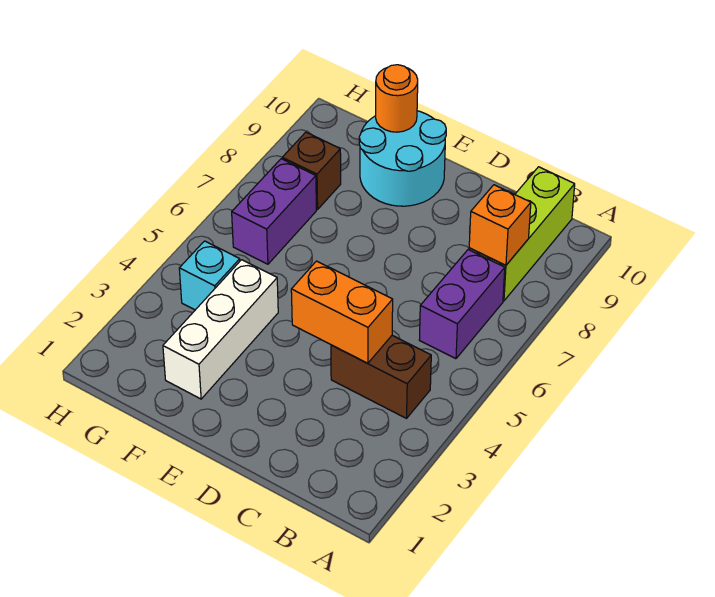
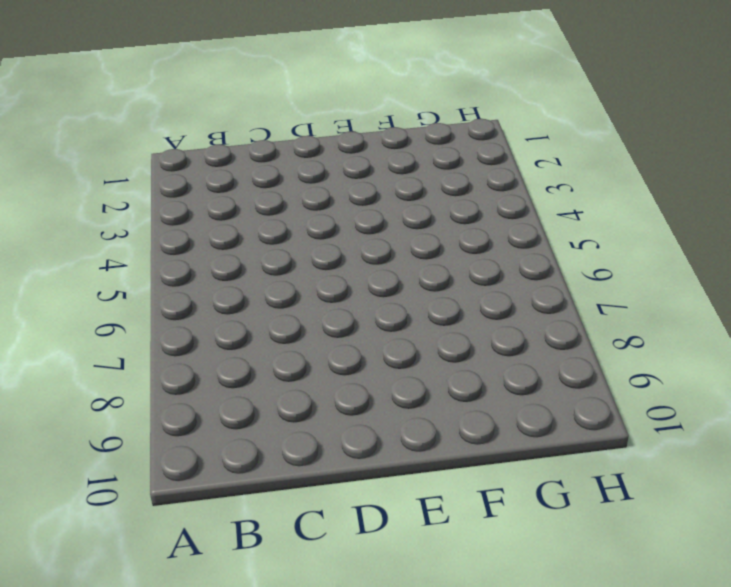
none -> brown 1x2 brick [331,335,431,418]
none -> purple 1x2 brick [419,250,505,359]

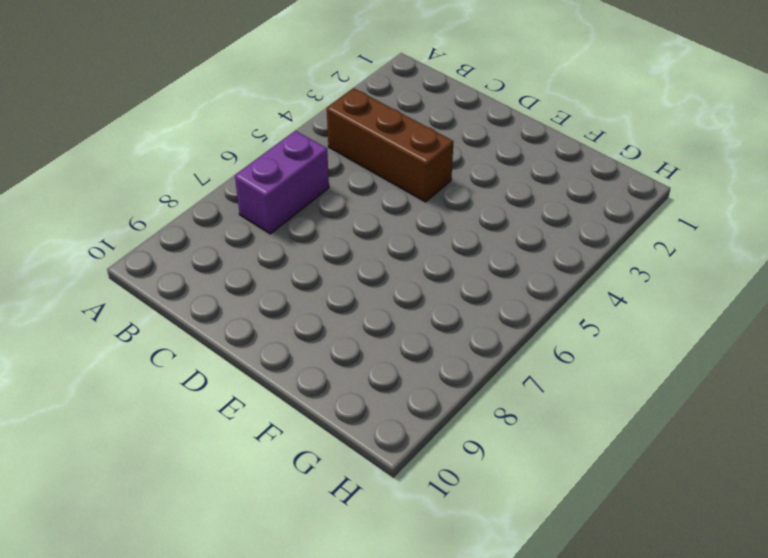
brown 1x3 brick [327,88,454,202] -> brown 1x2 brick [331,335,431,418]
none -> lime 1x3 brick [469,167,575,301]
none -> cyan 2x2 round brick [359,111,446,206]

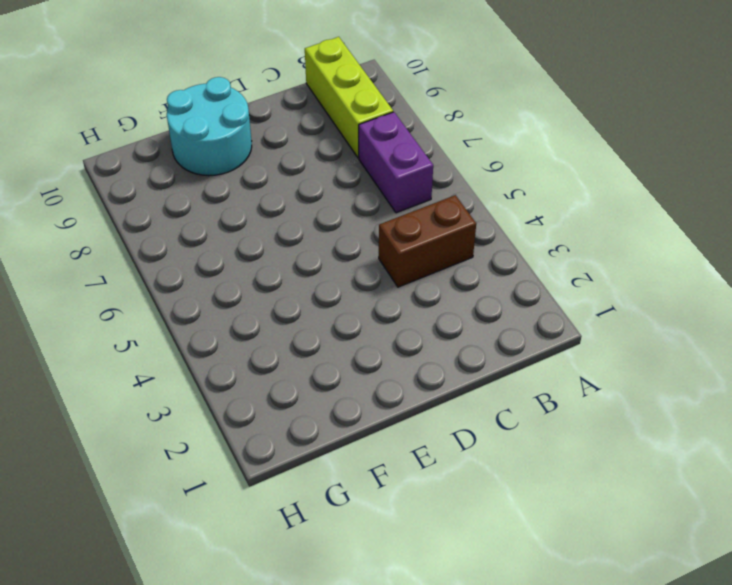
none -> white 1x3 brick [163,260,278,399]
none -> cyan 1x1 brick [179,241,240,310]

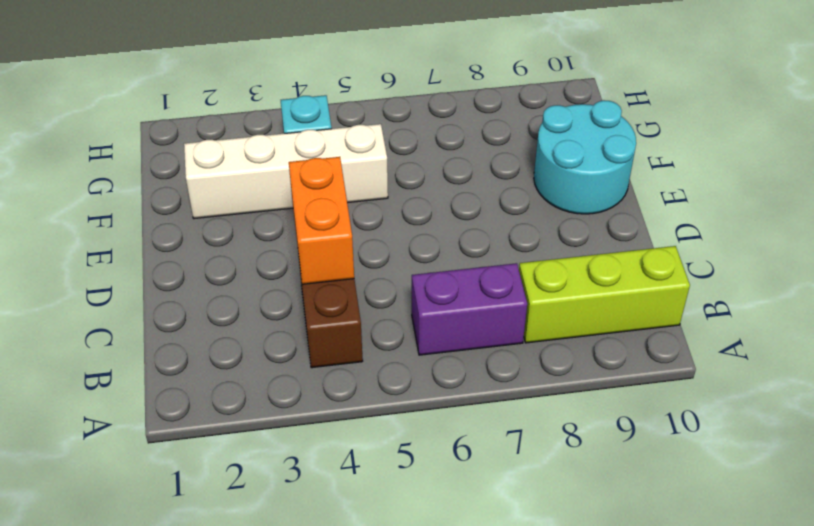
white 1x4 brick [184,124,388,219] -> white 1x3 brick [163,260,278,399]
none -> purple 1x2 brick [232,159,316,264]
none -> brown 1x1 brick [282,132,341,210]

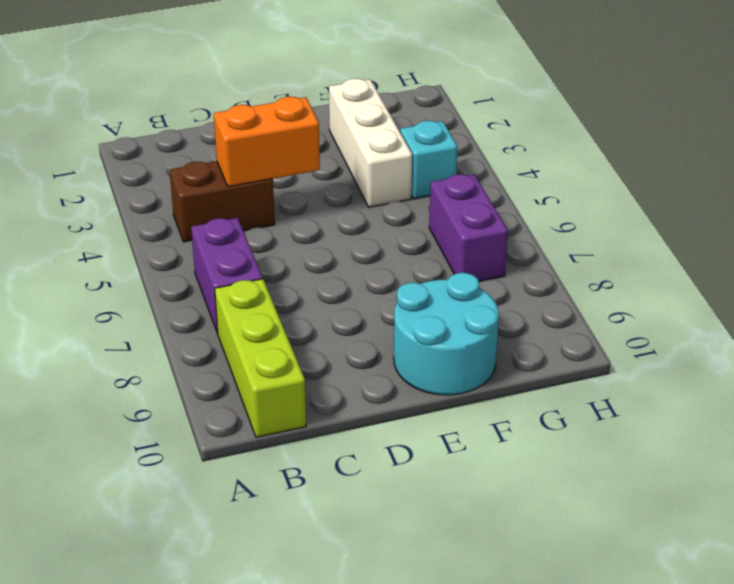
none -> brown 1x1 brick [282,132,341,210]
none -> orange 1x1 brick [469,185,531,265]

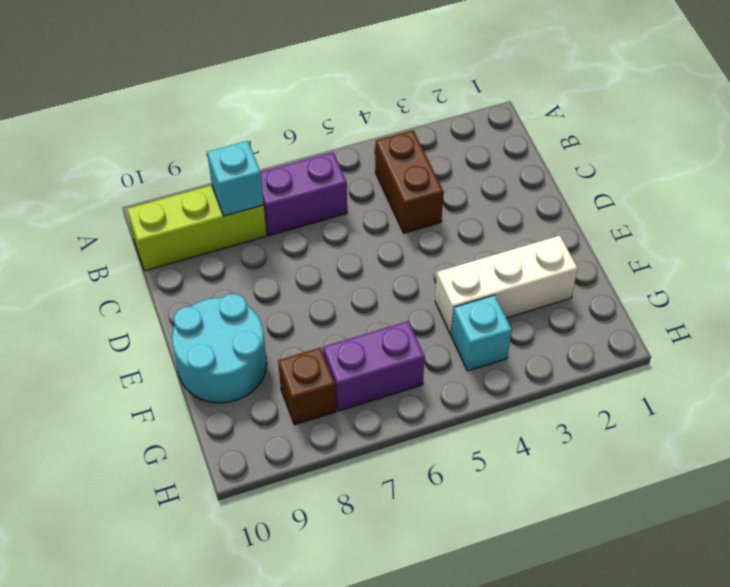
cyan 1x1 brick [207,141,264,216] -> orange 1x1 brick [469,185,531,265]
none -> orange 1x2 brick [291,261,393,363]
none -> orange 1x1 round brick [376,65,418,132]

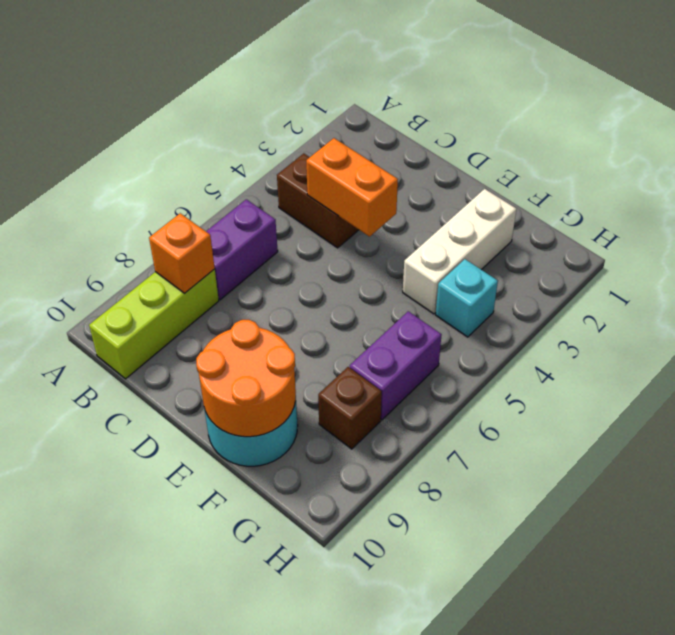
orange 2x2 round brick [196,320,296,437] -> orange 1x1 round brick [376,65,418,132]

